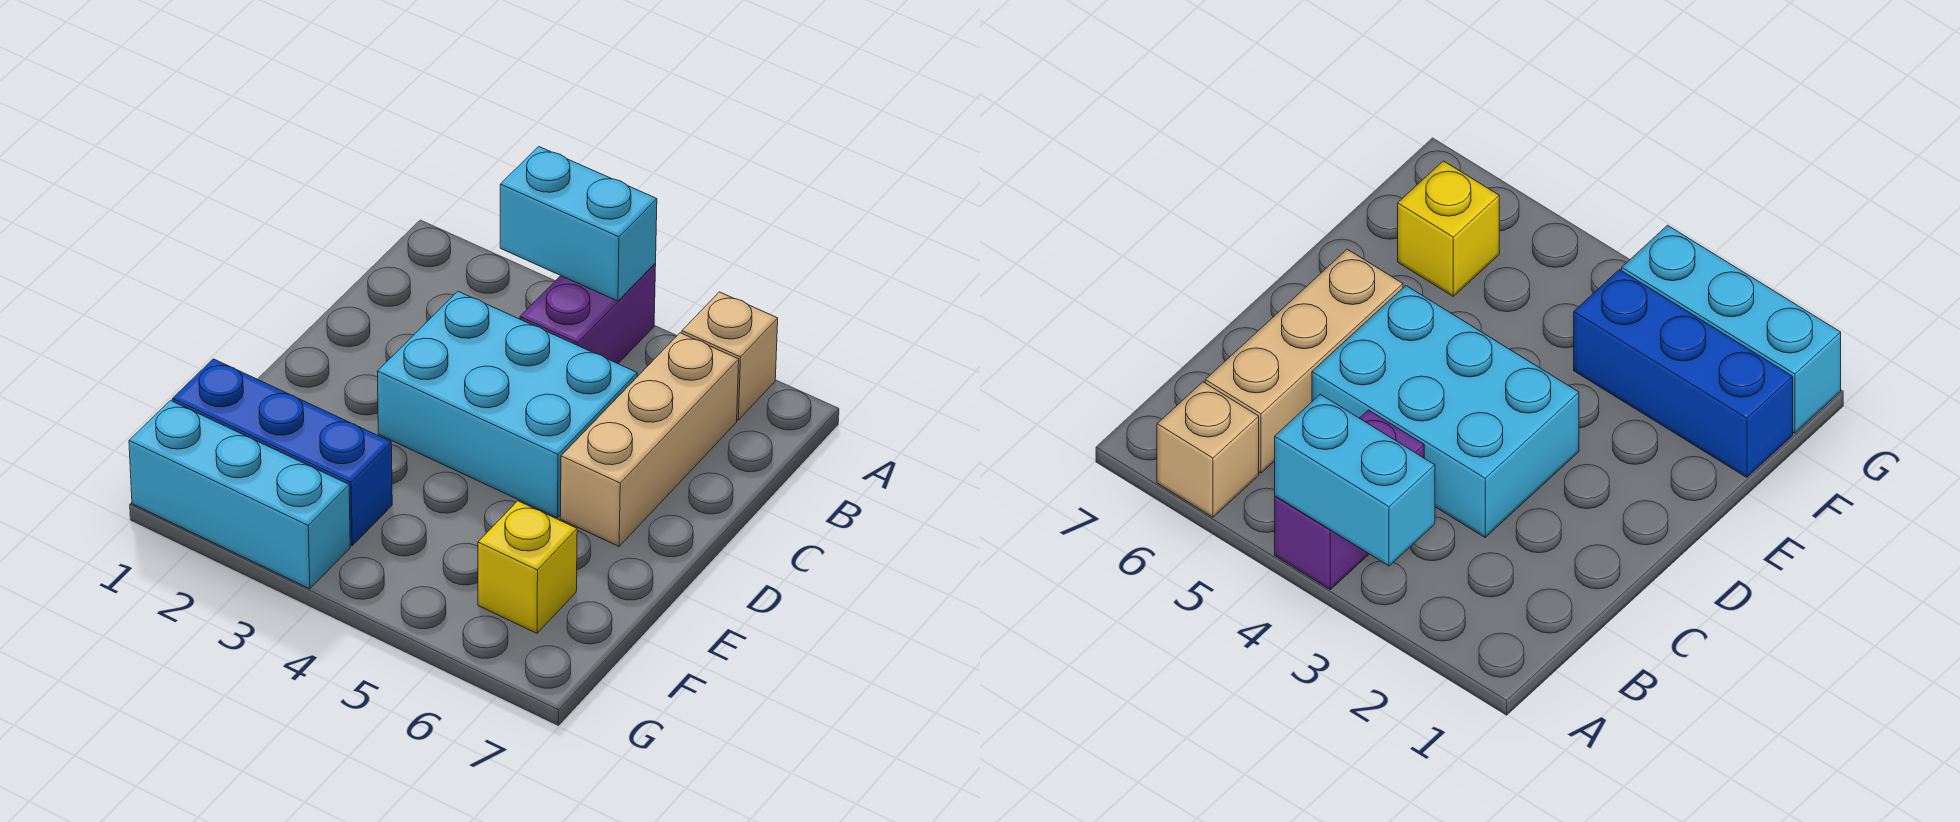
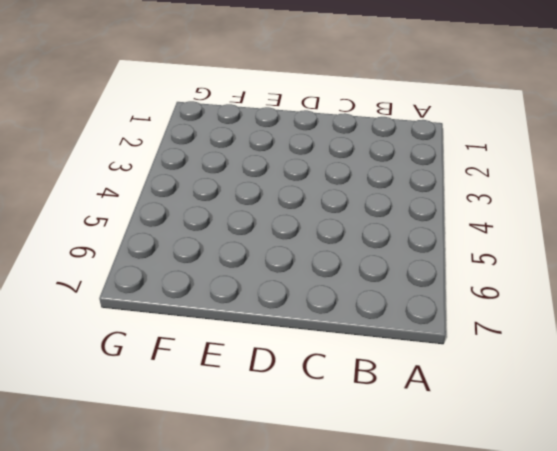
none -> purple 1x2 brick [520,264,656,364]
none -> tan 1x1 brick [682,292,778,420]

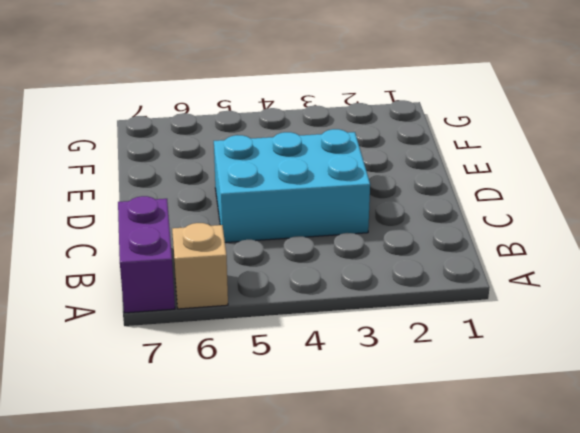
purple 1x2 brick [118,196,175,313] -> purple 1x2 brick moved to [520,264,656,364]
none -> tan 1x3 brick [560,333,739,546]
none -> blue 1x3 brick [172,359,392,545]

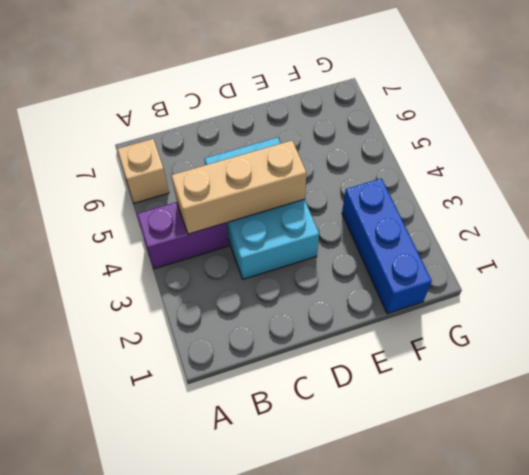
tan 1x3 brick [171,141,306,234] -> tan 1x3 brick moved to [560,333,739,546]
none -> yellow 1x1 brick [478,501,577,633]
none -> cyan 1x3 brick [129,401,350,589]

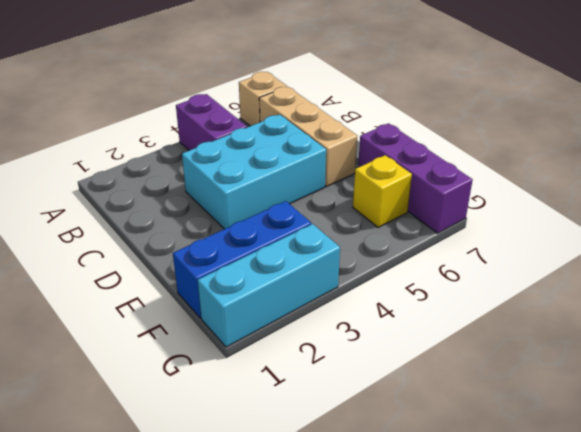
purple 1x3 brick [358,123,472,233] -> none
none -> cyan 1x2 brick [500,147,657,301]

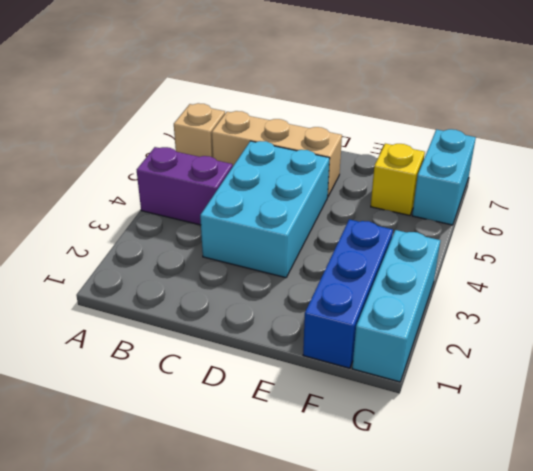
cyan 1x2 brick [412,129,476,225] -> cyan 1x2 brick moved to [500,147,657,301]

